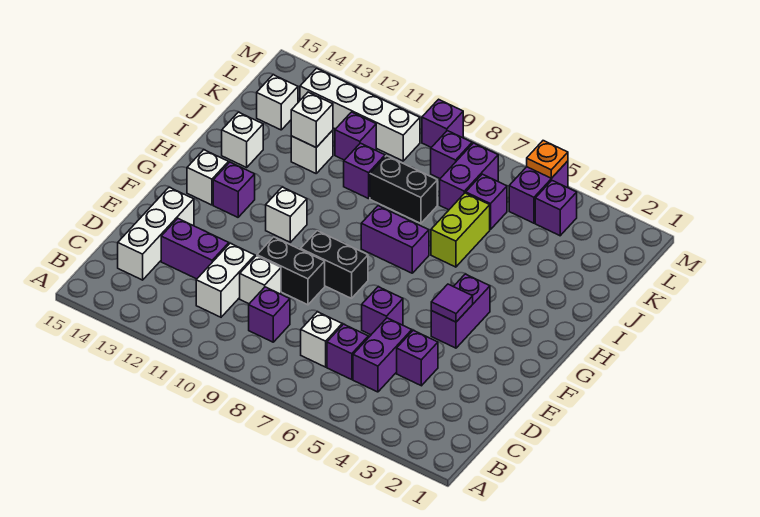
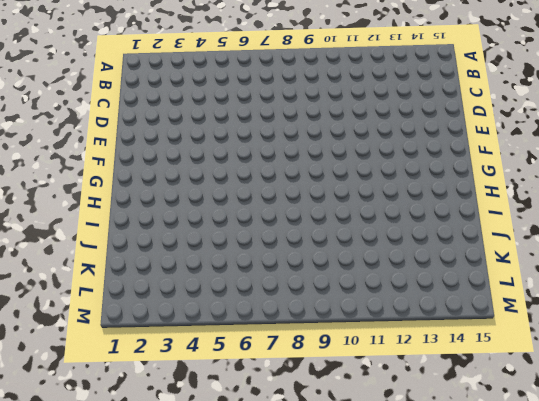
none -> purple 1x2 brick [353,318,412,392]
none -> purple 1x1 brick [327,324,368,380]
none -> white 1x1 brick [301,312,342,367]
none -> purple 1x1 brick [249,287,290,342]

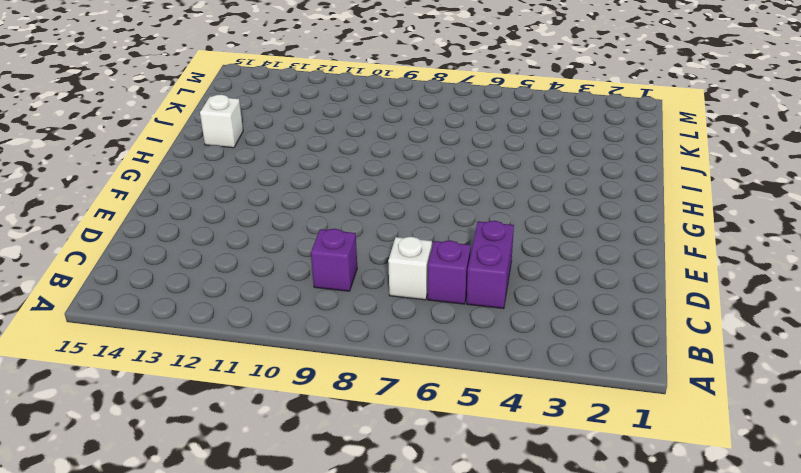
none -> white 1x2 brick [196,243,255,317]
none -> white 1x3 brick [118,187,194,280]
none -> purple 1x1 brick [397,330,438,386]
none -> white 1x1 brick [240,256,281,304]

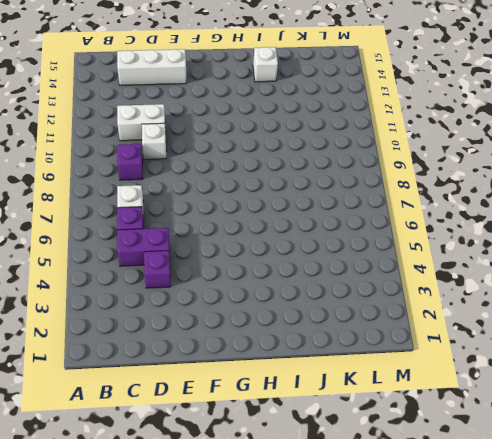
none -> purple 1x2 brick [161,219,229,279]
none -> purple 1x1 brick [362,287,403,335]
none -> black 1x2 brick [257,237,325,305]
none -> purple 1x2 brick [431,274,490,348]

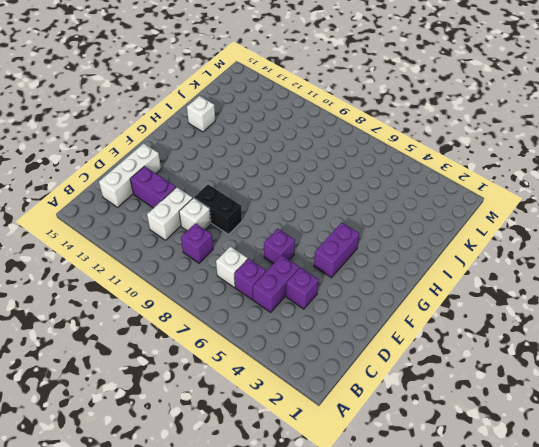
none -> black 1x2 brick [301,231,368,298]
none -> white 1x1 brick [266,187,307,242]
none -> purple 1x1 brick [213,162,255,217]
none -> white 1x1 brick [187,150,229,205]

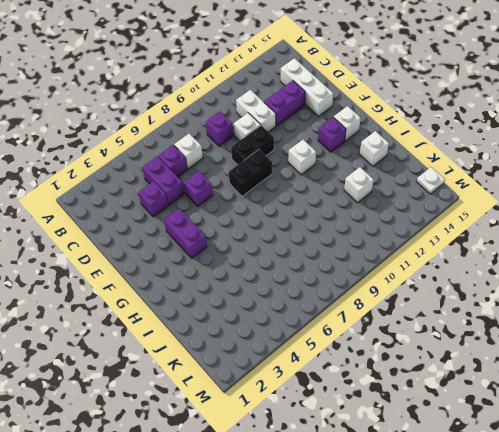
white 1x1 plate [416,167,445,194] -> none
none -> purple 1x2 brick [361,206,429,273]
none -> lime 1x2 brick [431,193,490,267]
none -> black 1x2 brick [370,156,437,223]
none -> purple 1x1 brick [344,143,385,199]

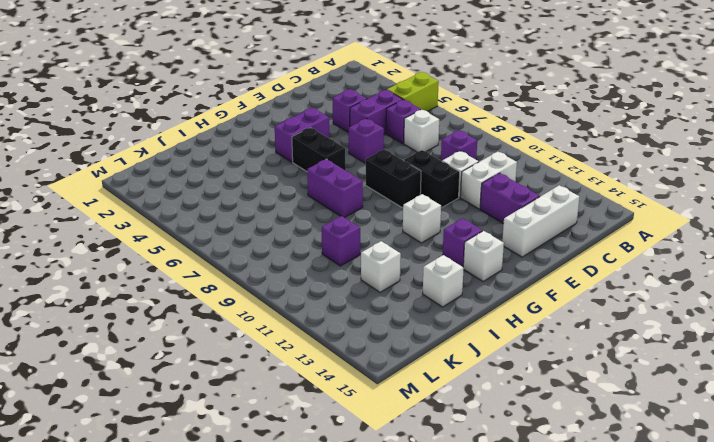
lime 1x2 brick [387,72,439,111] -> lime 1x2 brick moved to [431,193,490,267]
black 1x2 brick [292,128,346,171] -> black 1x2 brick moved to [370,156,437,223]
none -> purple 1x1 brick [466,174,507,230]
none -> purple 1x2 brick [440,143,498,210]
none -> purple 1x1 brick [335,112,376,160]
none -> white 1x1 brick [257,75,298,130]

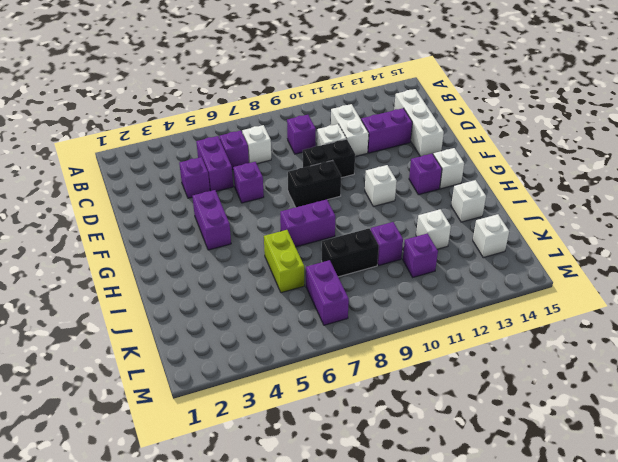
none -> purple 1x1 brick [466,174,507,230]
none -> purple 1x1 brick [535,181,577,236]
none -> purple 1x2 brick [509,161,568,223]
none -> purple 1x1 brick [431,131,472,178]

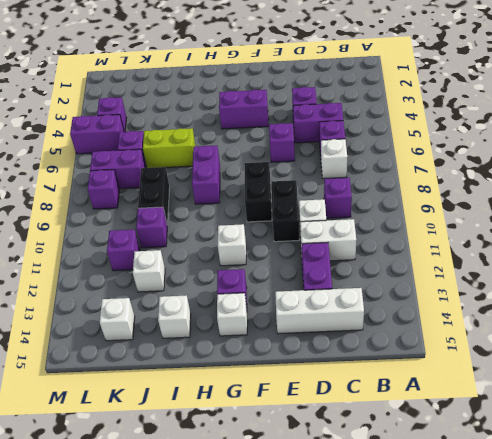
none -> white 1x4 brick [300,68,420,161]
none -> purple 1x1 brick [422,99,463,147]
none -> purple 1x1 tile [431,284,473,322]
none -> white 1x1 brick [291,92,333,147]

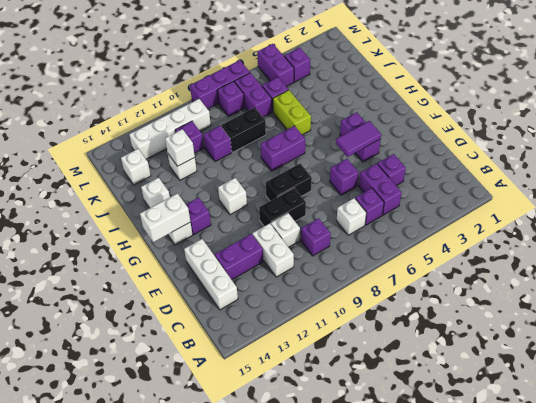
purple 1x2 tile [336,121,381,157] -> purple 1x1 tile [431,284,473,322]
white 1x2 brick [140,193,190,242] -> none
purple 1x3 brick [190,60,250,109] -> purple 1x1 brick [422,99,463,147]
none -> orange 1x1 plate [527,141,568,178]

